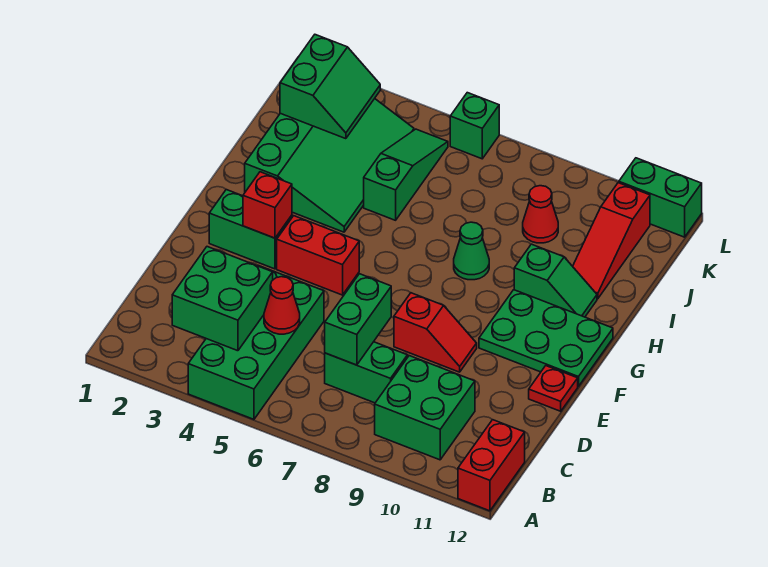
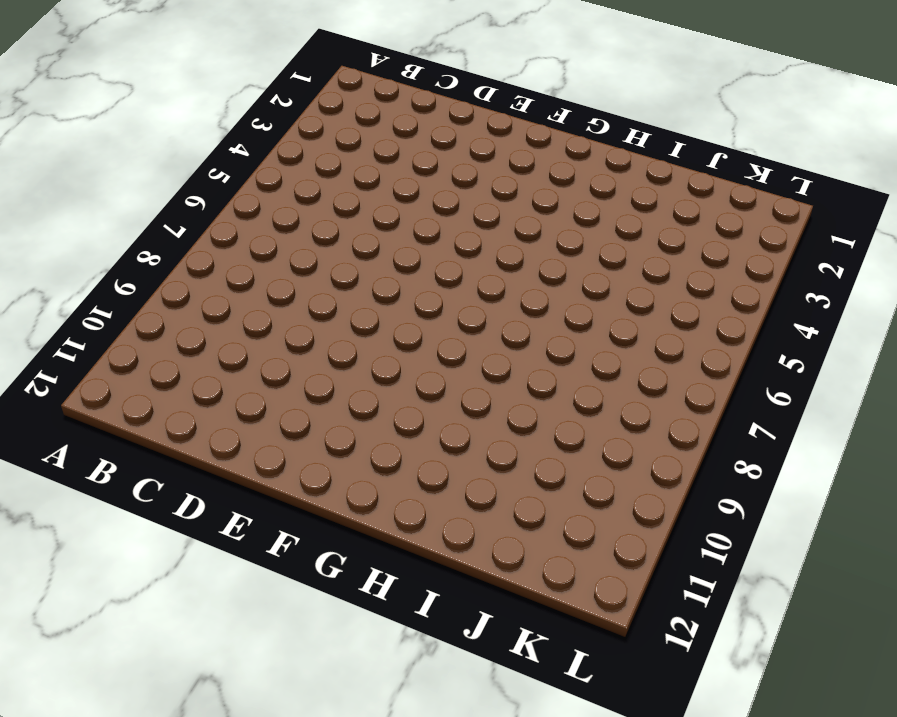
none -> green 2x4 brick [188,265,324,419]
none -> red 1x2 brick [458,420,525,511]
none -> green 2x2 brick [375,356,475,460]

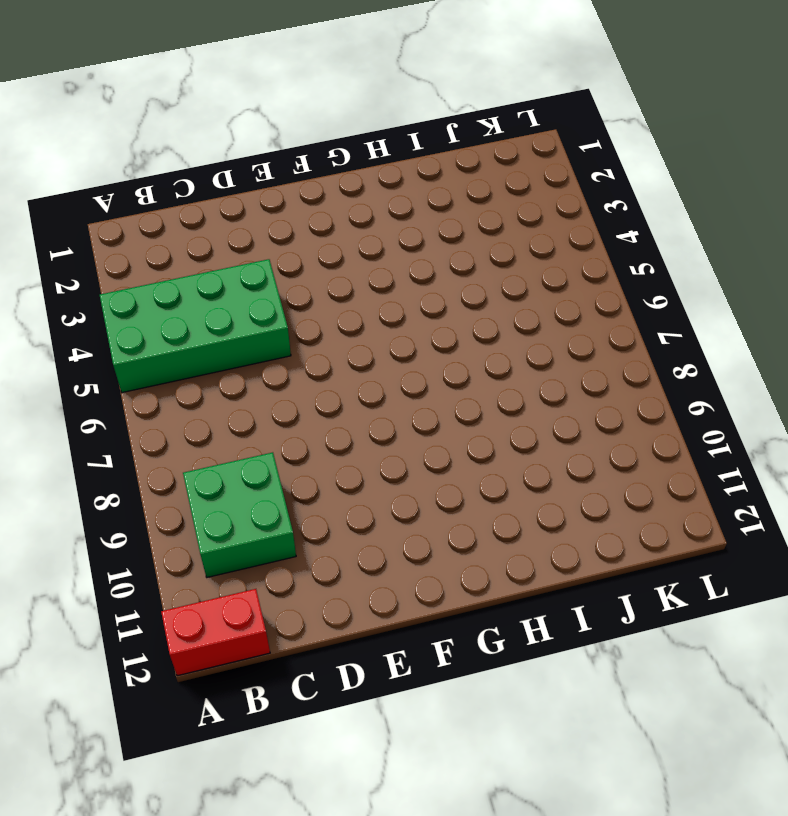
none -> green 1x2 brick [325,342,407,403]
none -> red 1x2 slope [394,293,477,372]
none -> red 1x1 plate [529,366,578,411]

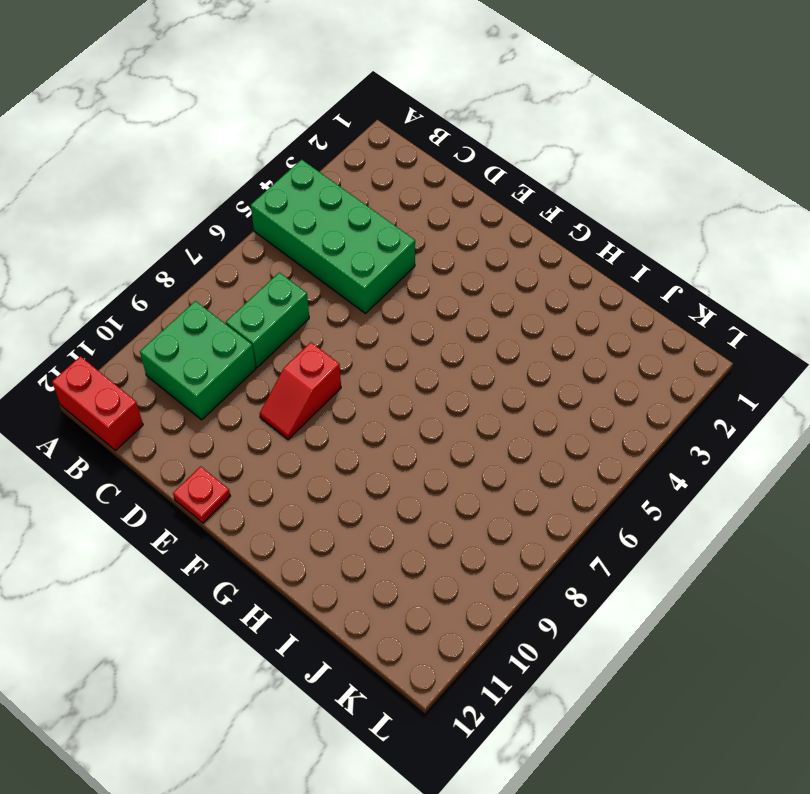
none -> green 1x2 brick [209,190,292,269]
none -> red 1x2 brick [277,216,359,295]
none -> green 2x3 plate [479,290,613,387]

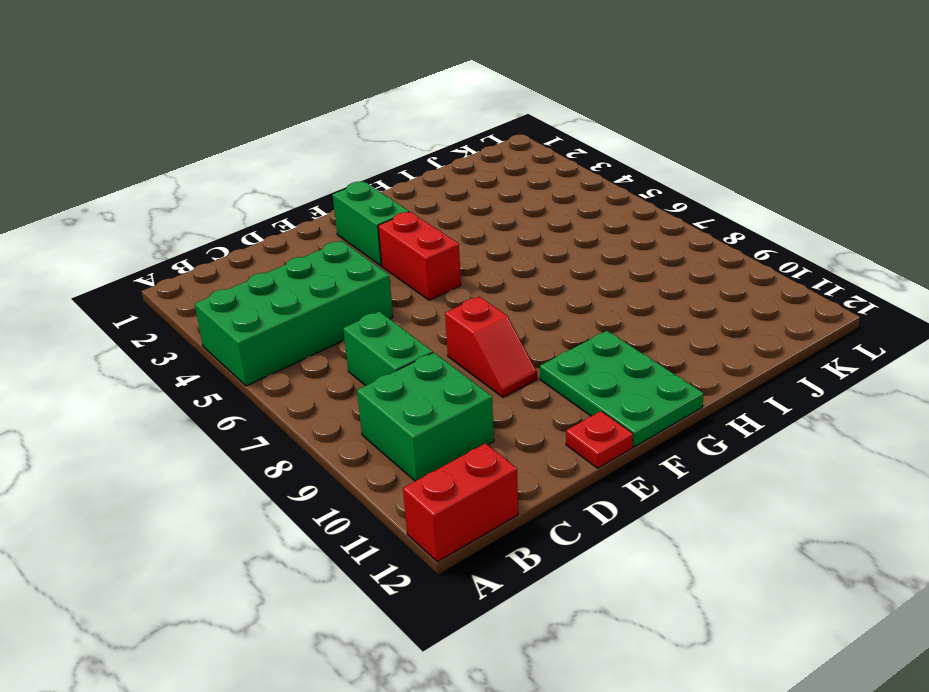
none -> green 3x4 slope [245,99,414,232]
none -> green 1x1 cone [454,222,489,280]
none -> green 1x2 slope [514,244,597,317]

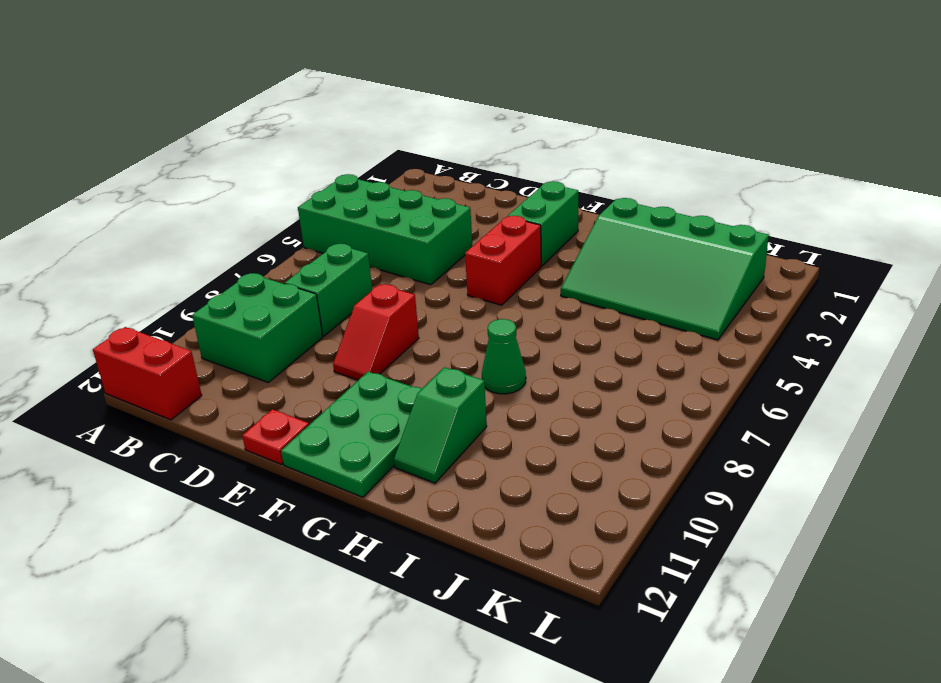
none -> green 1x3 slope [364,129,448,220]
none -> red 1x3 slope [573,183,650,299]
none -> red 1x1 cone [523,186,558,243]

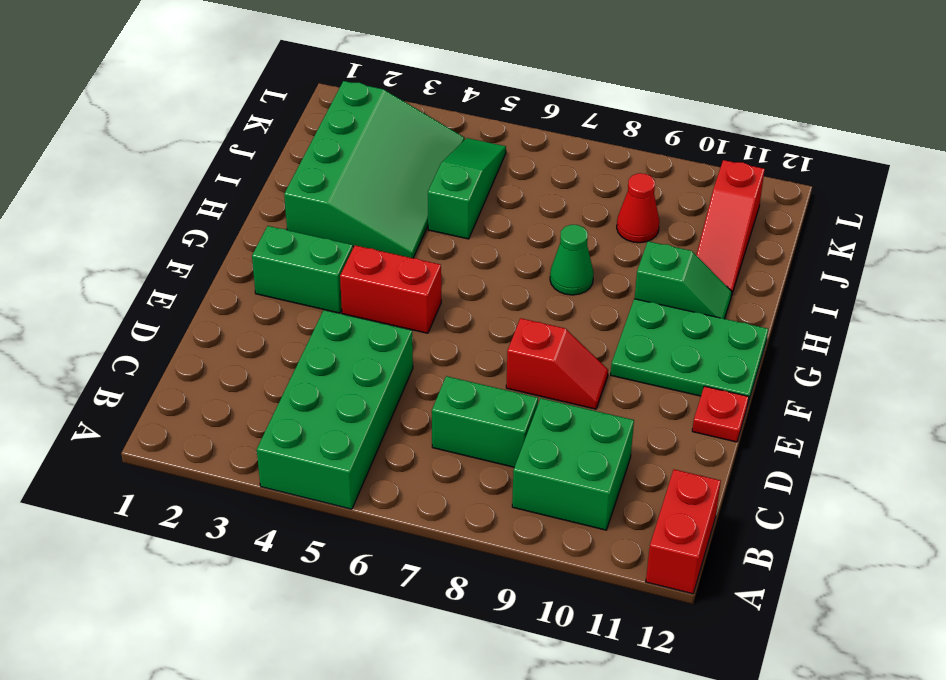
none -> green 1x1 brick [450,93,499,159]
none -> green 1x2 brick [619,158,702,237]
none -> green 2x2 brick [172,247,273,351]

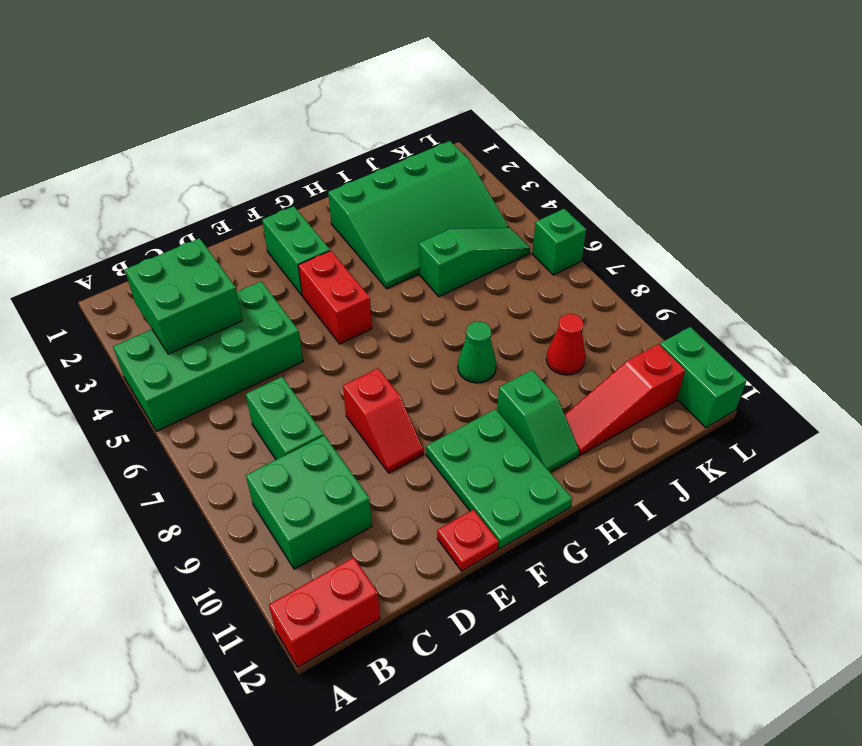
none -> red 1x1 cone [264,277,300,334]
none -> green 1x2 brick [325,274,391,365]
none -> red 1x1 brick [243,172,292,238]

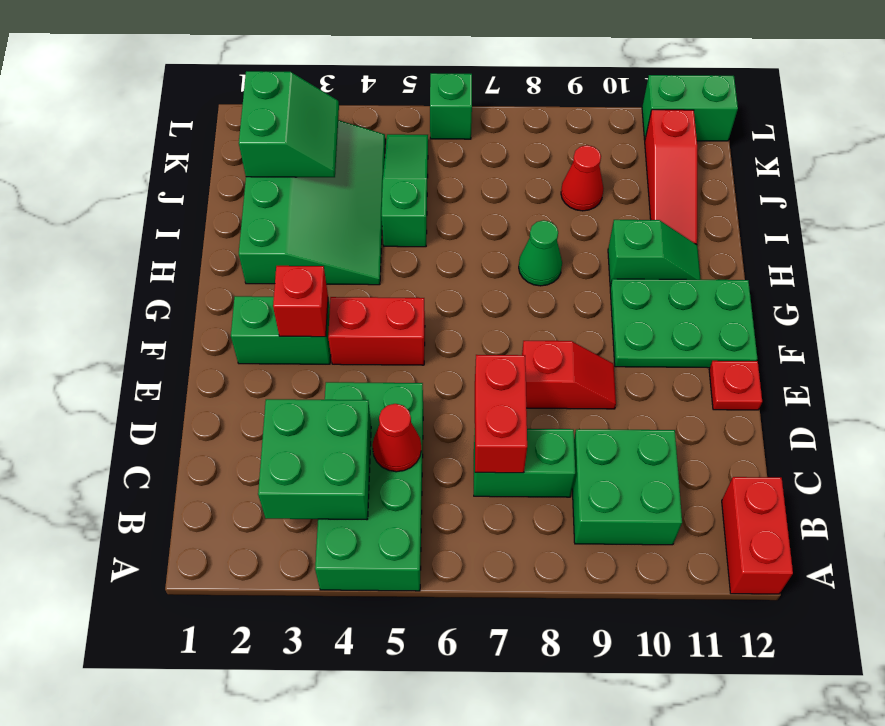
red 1x2 brick [475,355,527,473] -> green 1x2 brick [325,274,391,365]

